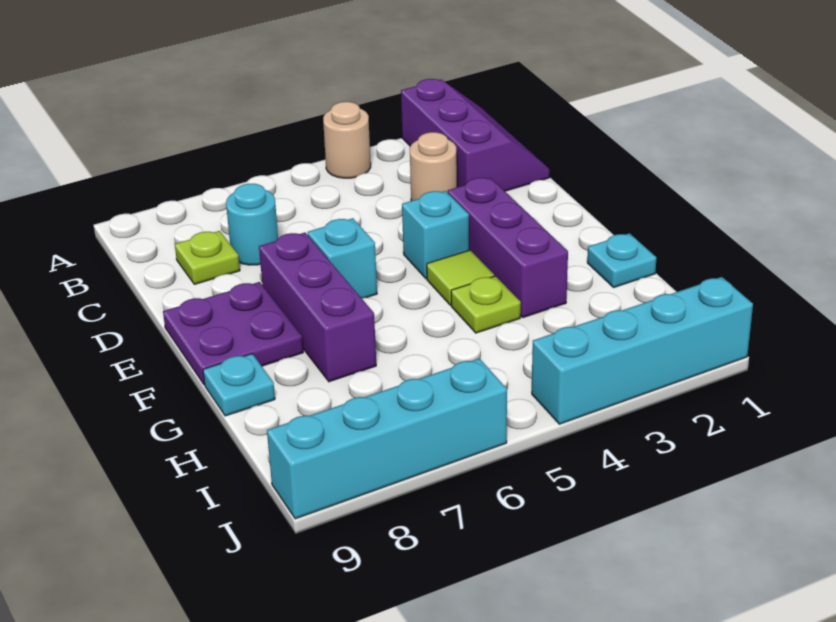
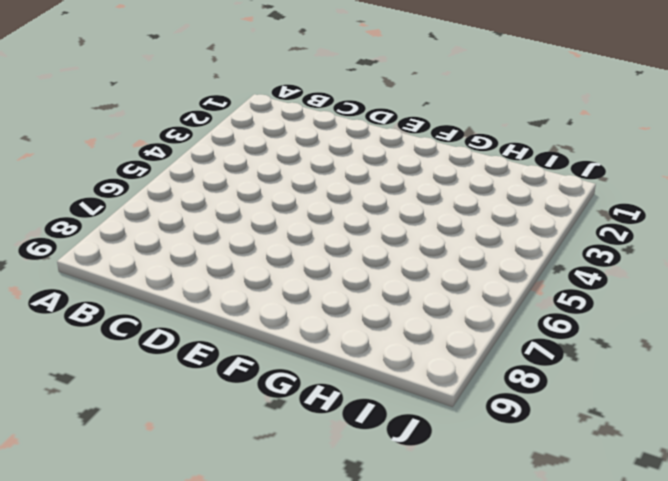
none -> purple 2x3 slope [401,79,550,191]
none -> tan 1x1 round brick [323,102,371,178]
none -> tan 1x1 round brick [410,132,457,201]

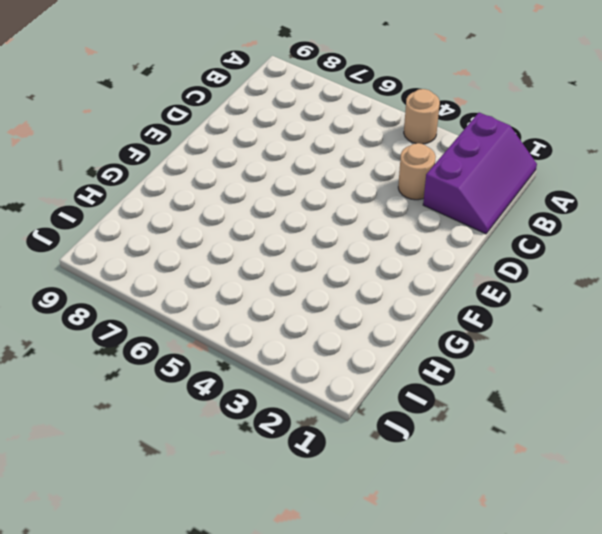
none -> cyan 1x1 round brick [226,184,278,265]
none -> lime 1x1 plate [175,231,240,284]
none -> purple 1x3 brick [448,178,568,318]

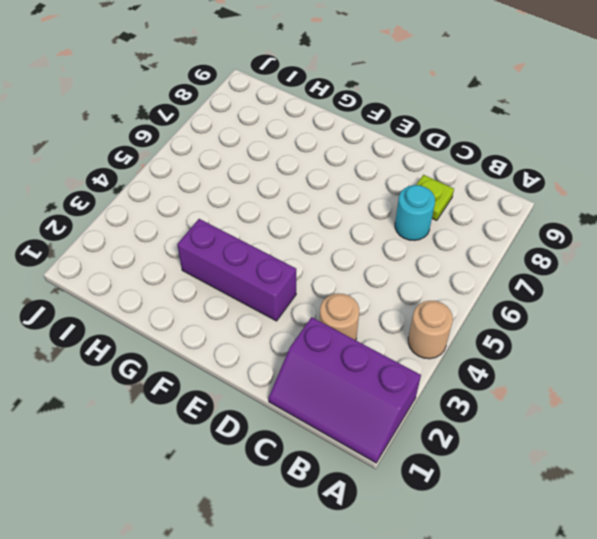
none -> cyan 1x1 brick [402,191,469,279]
none -> cyan 1x1 brick [308,218,377,298]
none -> purple 1x3 brick [259,233,376,382]

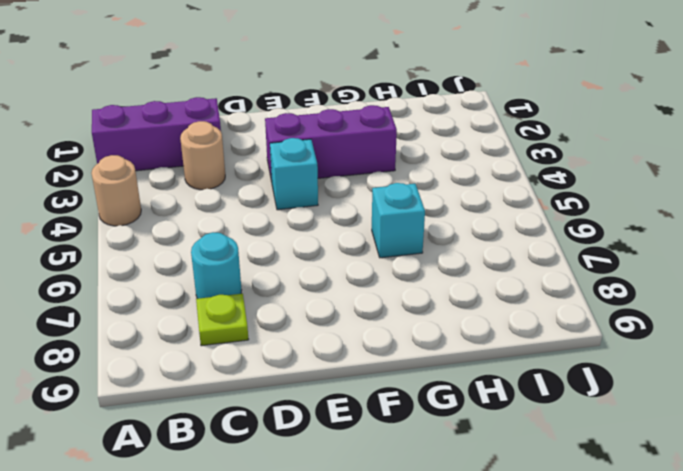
cyan 1x1 brick [372,183,425,258] -> cyan 1x1 brick moved to [308,218,377,298]
none -> purple 1x3 brick [259,233,376,382]
none -> purple 2x2 plate [163,282,303,385]
none -> lime 1x1 tile [427,250,494,305]

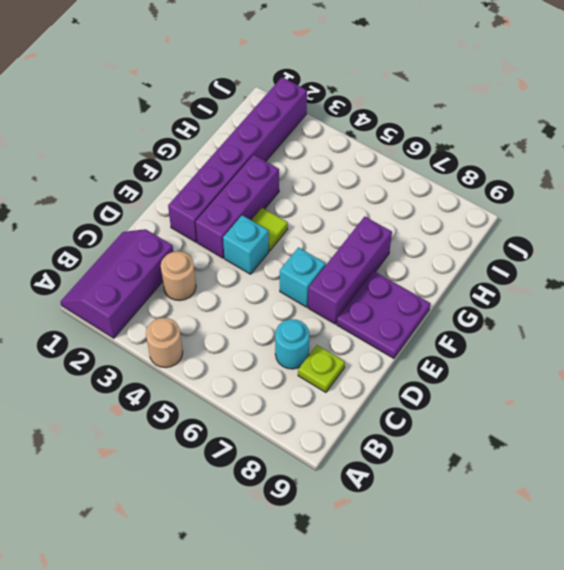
purple 1x6 brick [168,77,307,242] -> cyan 1x4 brick [532,277,753,424]
none -> cyan 1x1 plate [587,233,657,287]
none -> lime 1x1 plate [451,276,521,333]
none -> cyan 1x1 plate [203,354,275,416]

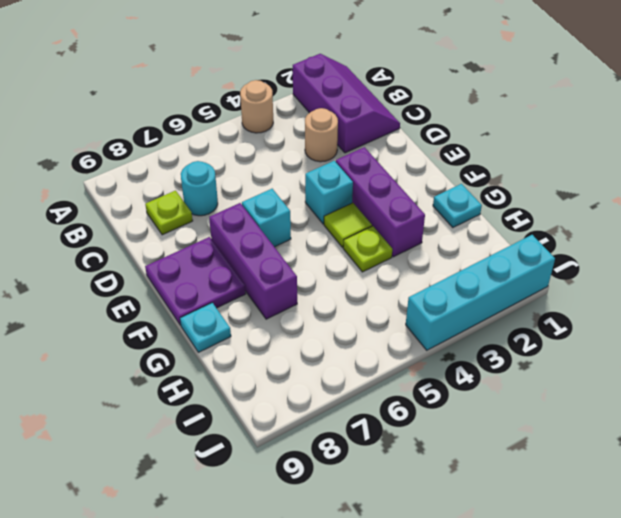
none -> cyan 1x4 brick [267,358,507,519]

